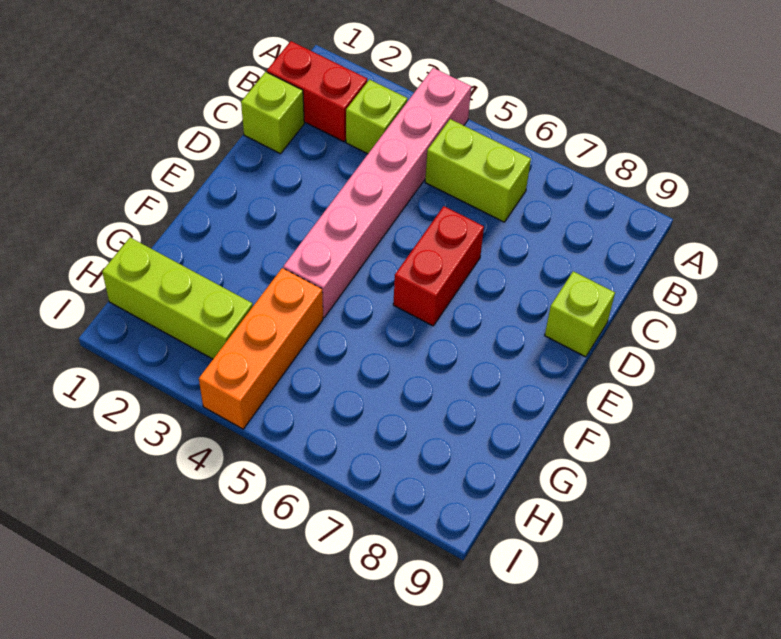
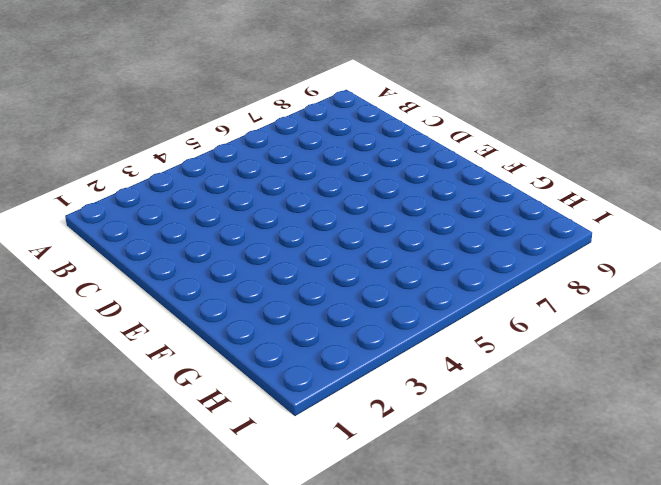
none -> pink 1x6 brick [283,68,471,317]
none -> red 1x2 brick [267,41,367,142]

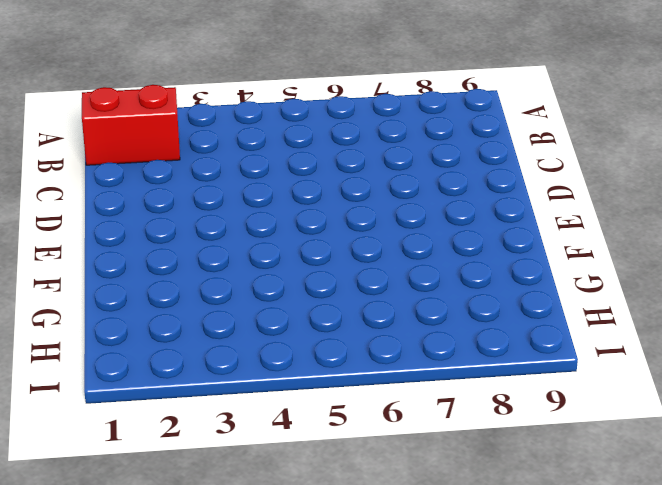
none -> pink 1x6 brick [283,68,471,317]
none -> lime 1x1 brick [346,80,407,154]

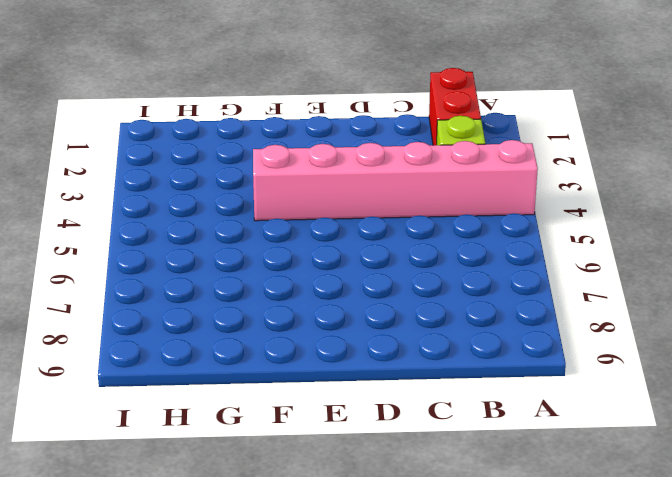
none -> lime 1x2 brick [425,119,531,222]
none -> lime 1x1 brick [241,72,304,154]

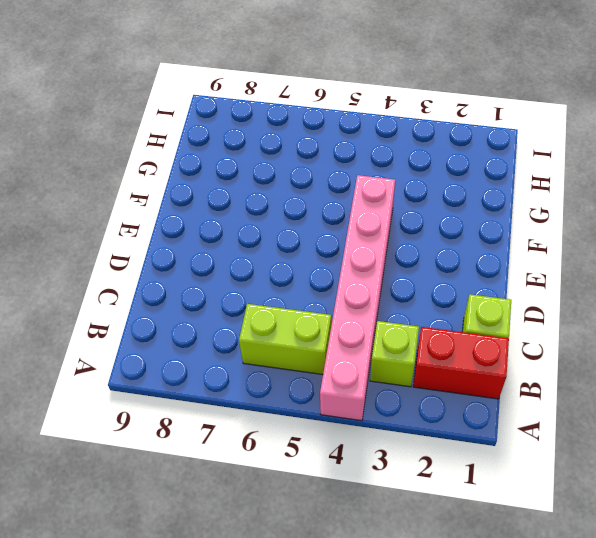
none -> red 1x2 brick [393,206,484,326]
none -> lime 1x1 brick [545,271,615,357]

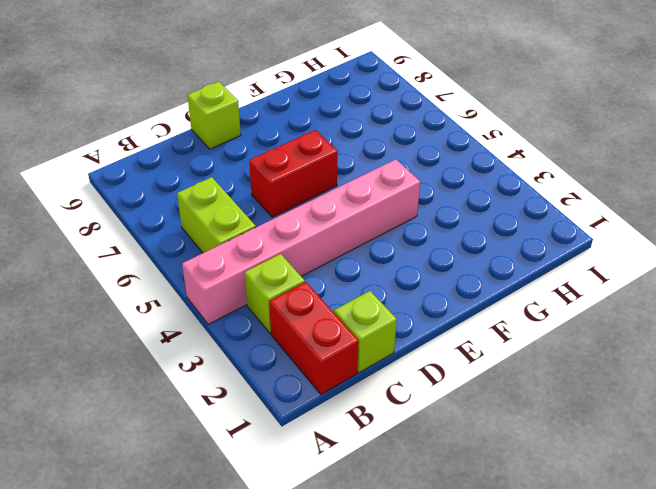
none -> orange 1x3 brick [199,268,323,429]
none -> lime 1x3 brick [102,238,253,359]

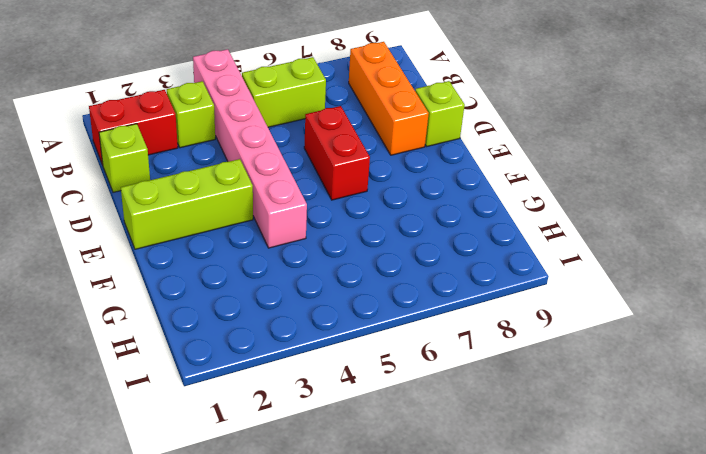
orange 1x3 brick [349,42,429,155] -> orange 1x3 brick moved to [199,268,323,429]
lime 1x3 brick [121,159,253,249] -> lime 1x3 brick moved to [102,238,253,359]

